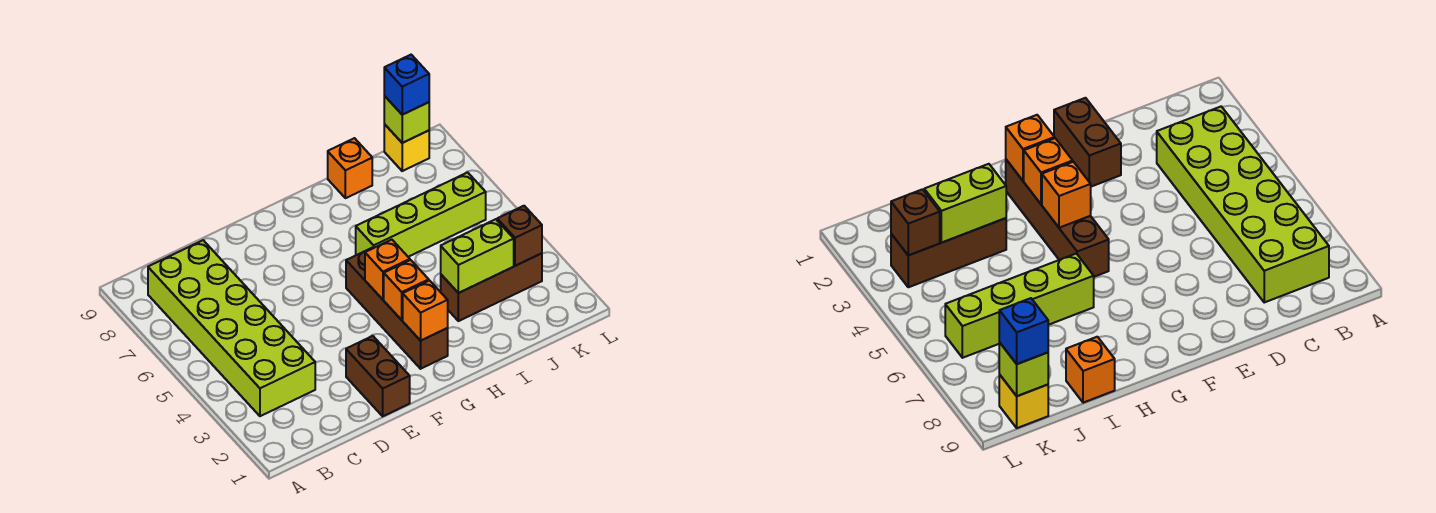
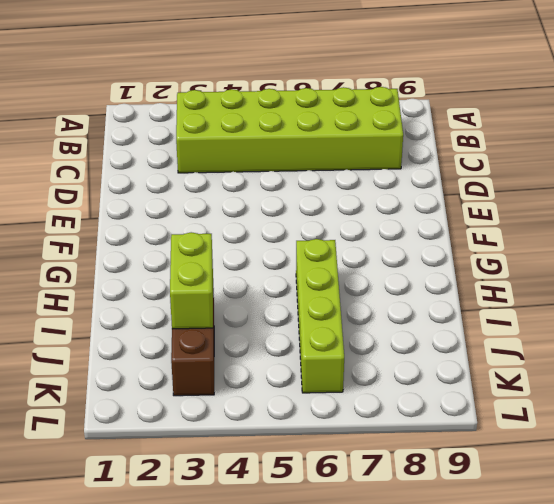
none -> brown 1x2 brick [346,336,410,416]
none -> brown 1x4 brick [346,247,448,369]
none -> orange 1x1 brick [328,138,372,198]

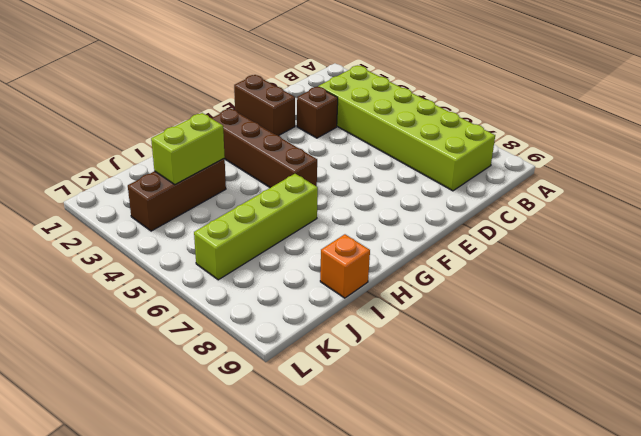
brown 1x1 brick [297,87,338,138] -> brown 1x1 brick moved to [497,206,542,266]
none -> yellow 1x1 brick [384,124,429,171]
none -> orange 1x1 brick [403,281,448,341]
none -> orange 1x1 brick [384,260,429,320]

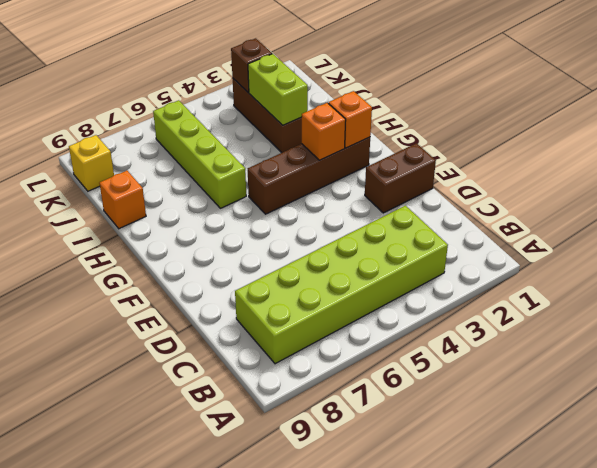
none -> orange 1x1 brick [365,240,410,300]
none -> lime 1x1 brick [384,96,429,143]
none -> blue 1x1 brick [384,55,429,115]

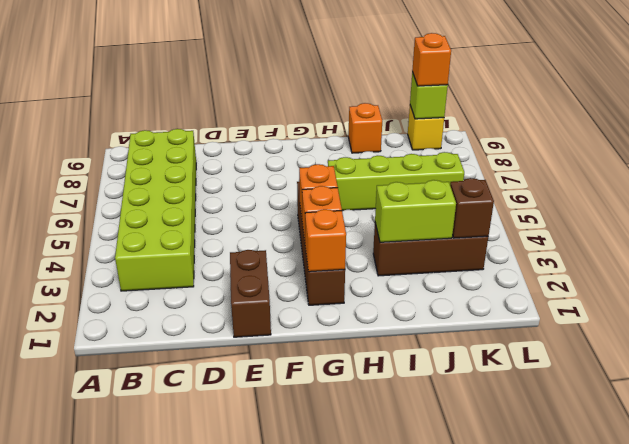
orange 1x1 brick [412,33,451,86] -> blue 1x1 brick [384,55,429,115]

